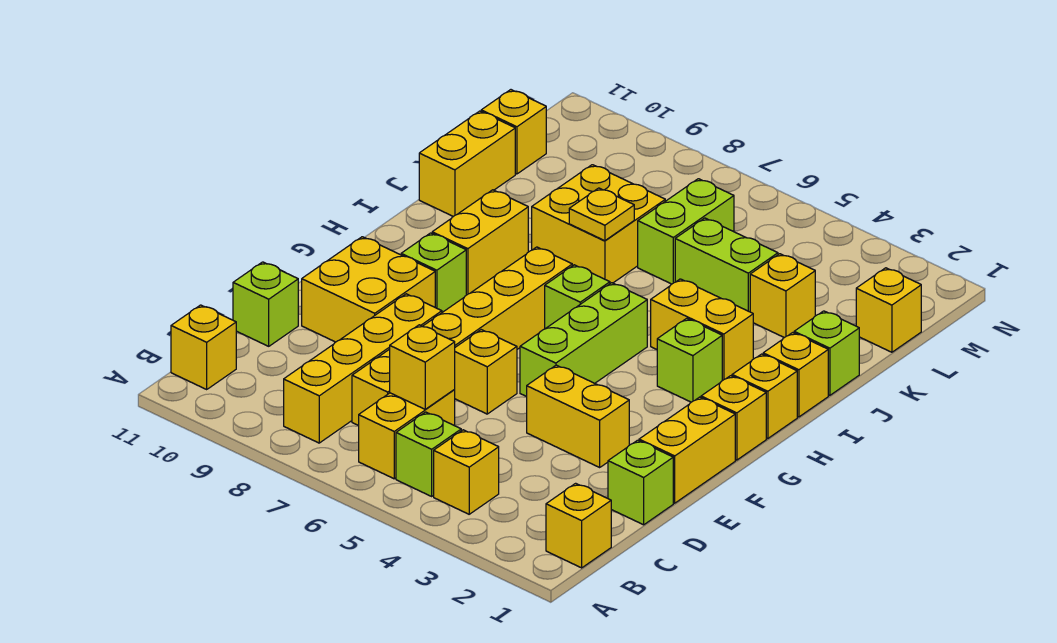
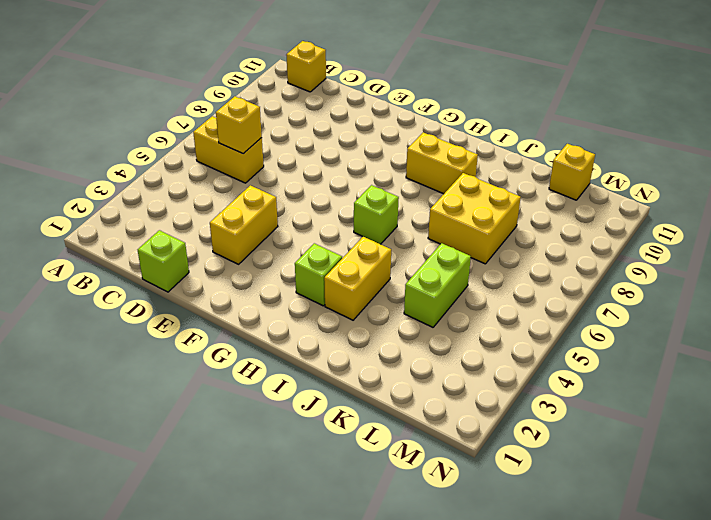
none -> yellow 1x1 brick [546,483,611,568]
none -> yellow 1x1 brick [434,430,499,514]
none -> lime 1x1 brick [396,412,461,496]
none -> yellow 1x4 brick [284,294,442,443]

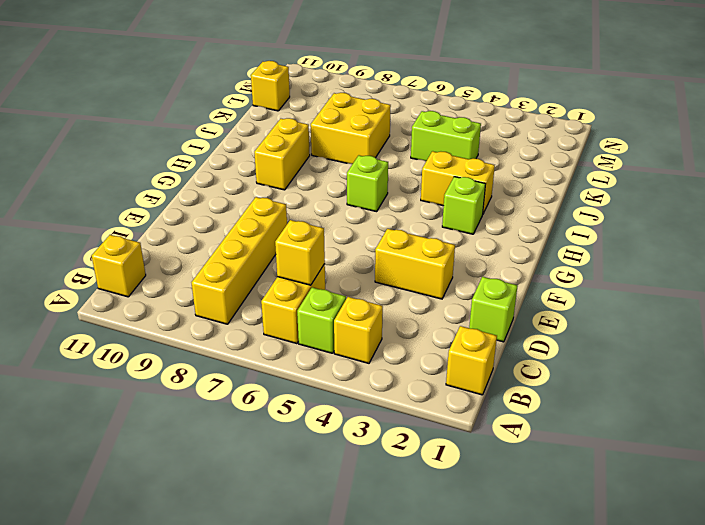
none -> yellow 1x6 brick [352,247,572,426]
none -> lime 1x1 brick [233,262,298,346]
none -> yellow 1x2 brick [639,397,735,503]
none -> yellow 1x1 brick [454,330,517,414]

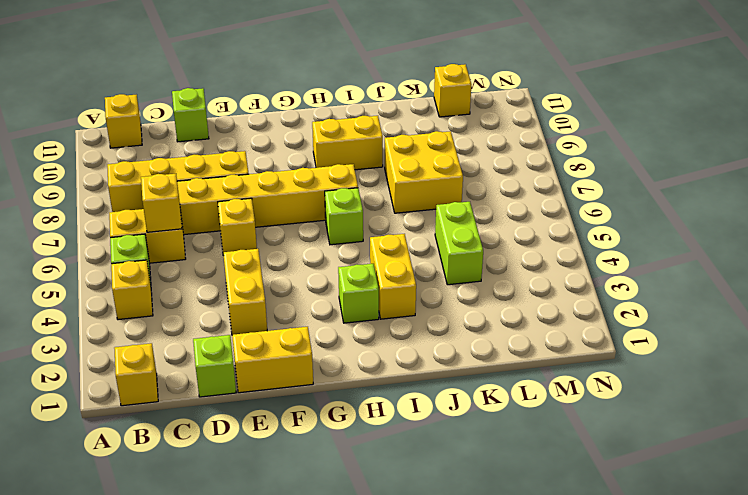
none -> yellow 2x2 brick [302,237,435,342]
none -> lime 1x3 brick [520,283,647,397]
none -> yellow 1x1 brick [701,376,766,460]
none -> lime 1x1 brick [401,233,466,312]

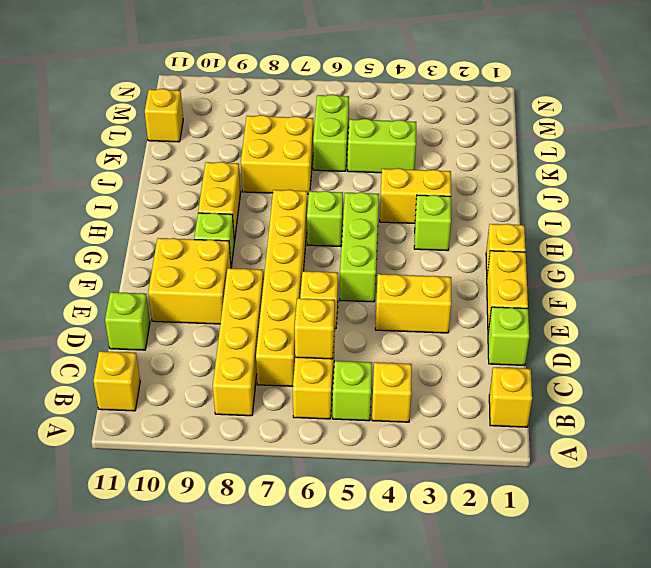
none -> yellow 1x1 brick [732,354,797,439]
none -> yellow 1x1 brick [763,333,828,417]
none -> lime 1x1 brick [794,311,859,395]
none -> yellow 1x2 brick [419,111,515,216]

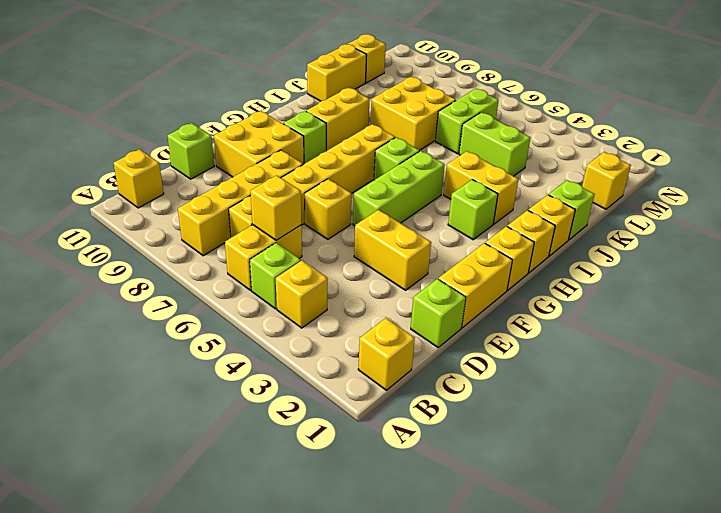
none -> yellow 1x1 brick [750,254,815,338]
none -> yellow 1x1 plate [569,188,634,241]

